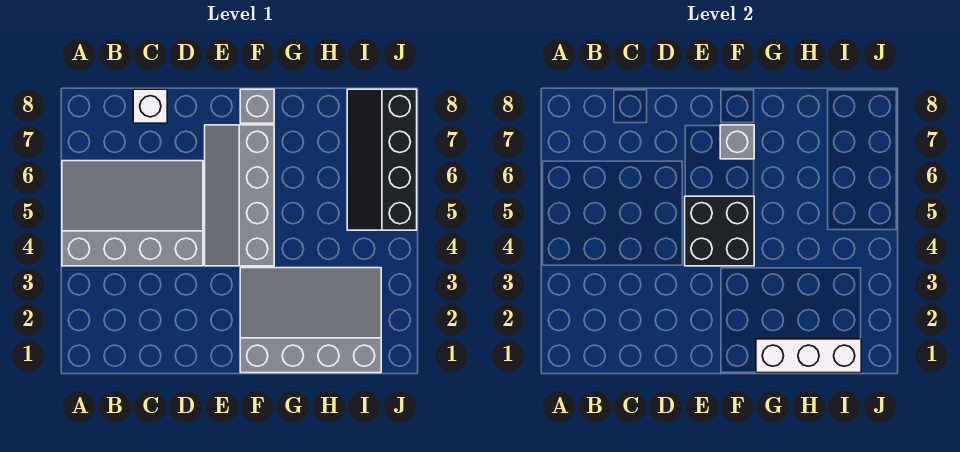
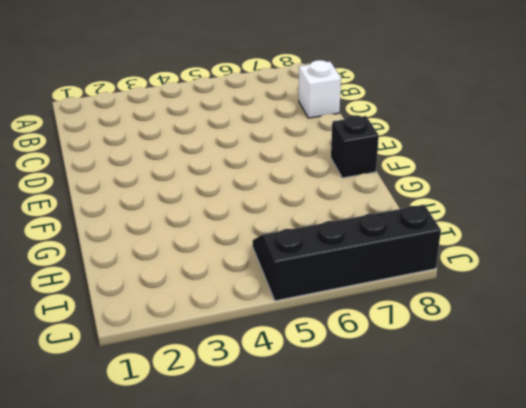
black 1x1 brick [331,115,379,178] -> grey 1x1 brick [240,89,274,123]
none -> grey 3x4 slope [62,161,203,266]
none -> grey 2x4 slope [205,125,274,266]

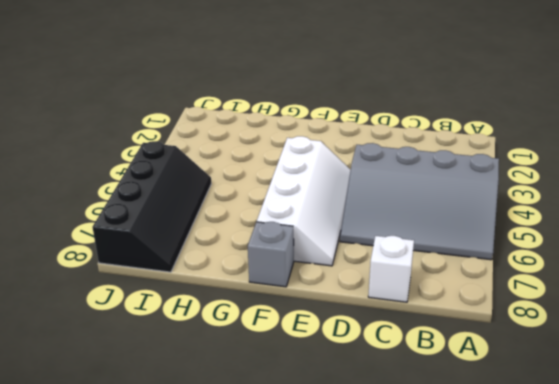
white 2x4 slope [257,136,351,266] -> grey 2x4 slope [205,125,274,266]
none -> grey 3x4 slope [240,268,381,373]
none -> black 2x2 brick [685,196,754,266]

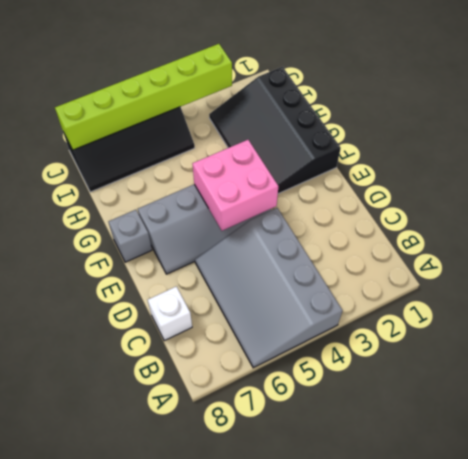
pink 2x2 brick [193,140,279,231] -> black 2x2 brick [685,196,754,266]
black 3x4 slope [209,67,341,194] -> grey 3x4 slope [240,268,381,373]
lime 1x6 brick [55,44,232,150] -> none
none -> grey 1x1 brick [720,125,754,159]
none -> white 1x3 brick [756,339,861,373]

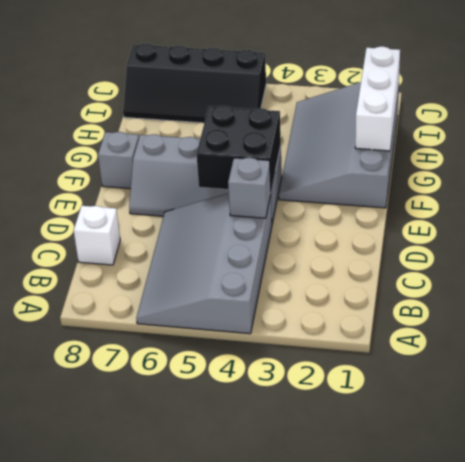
grey 1x1 brick [228,158,271,218] -> grey 1x1 brick moved to [720,125,754,159]

